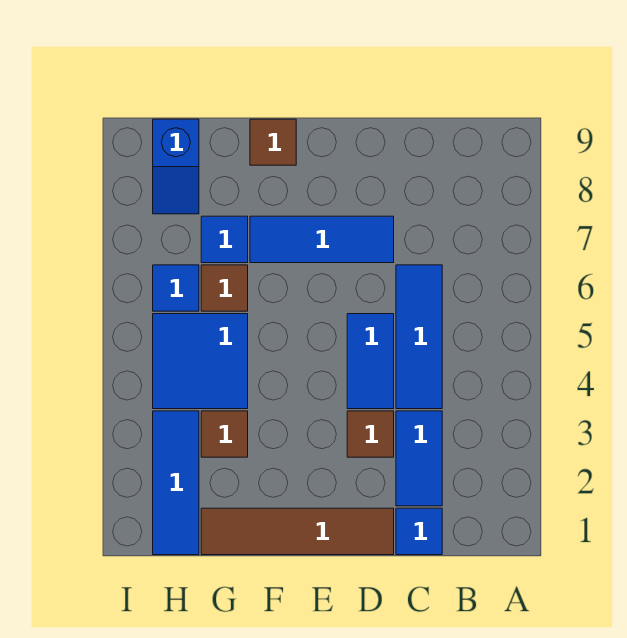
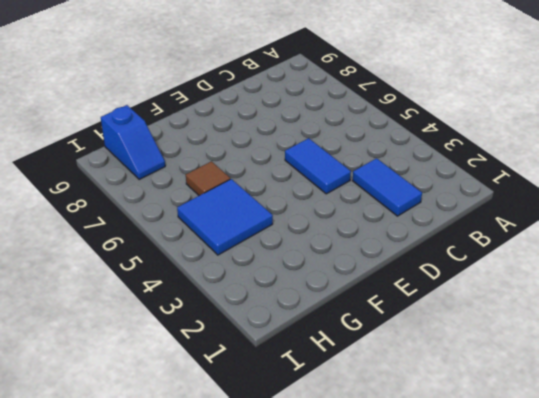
none -> blue 1x1 tile [396,508,442,555]
none -> blue 1x3 tile [396,265,442,409]
none -> brown 1x4 tile [201,508,394,555]

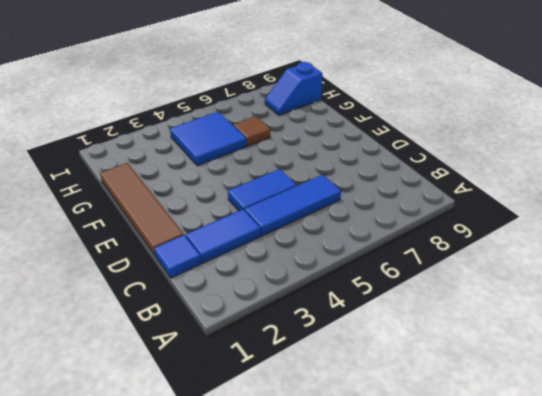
none -> brown 1x1 tile [347,411,394,457]
none -> blue 1x3 tile [250,216,394,263]
none -> brown 1x1 tile [250,119,296,165]

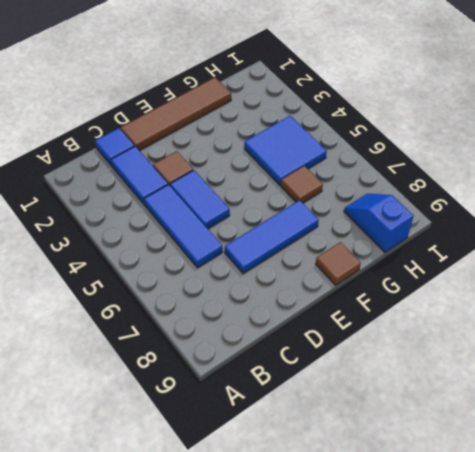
none -> brown 1x1 tile [201,411,248,457]
none -> blue 1x1 tile [201,216,248,263]
none -> blue 1x3 tile [153,411,199,555]

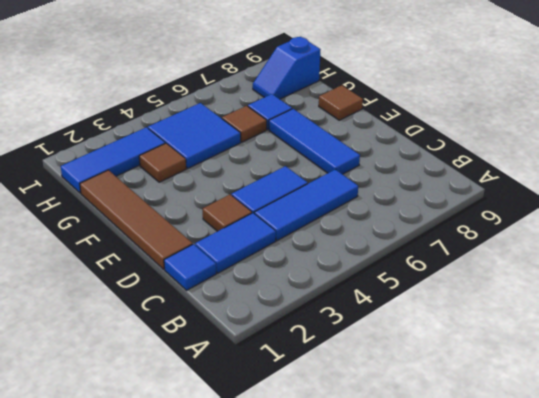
none -> blue 1x1 tile [153,265,199,311]

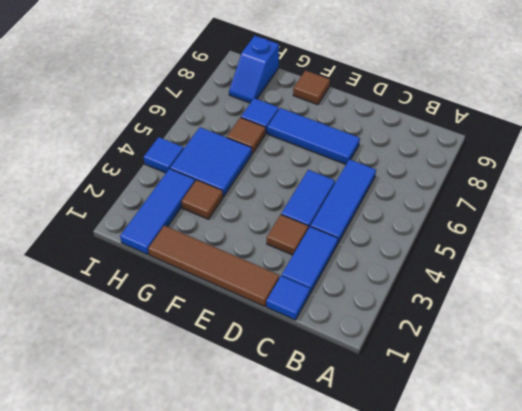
blue 1x1 tile [144,137,184,173] -> blue 1x1 tile moved to [153,265,199,311]

